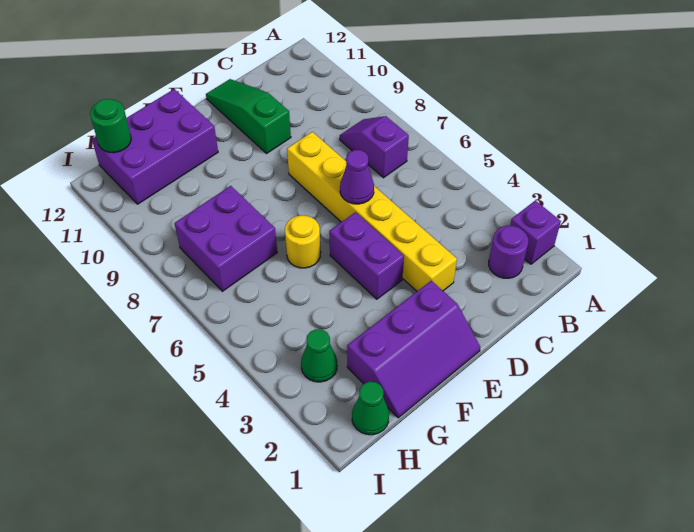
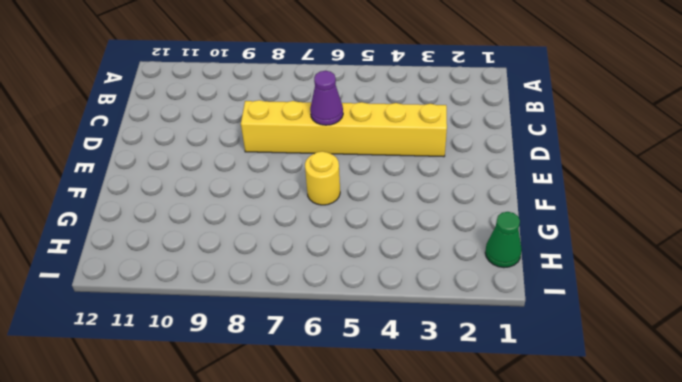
none -> purple 1x1 brick [510,200,561,264]
none -> purple 1x1 round brick [489,226,528,278]
none -> purple 1x2 slope [340,116,409,178]

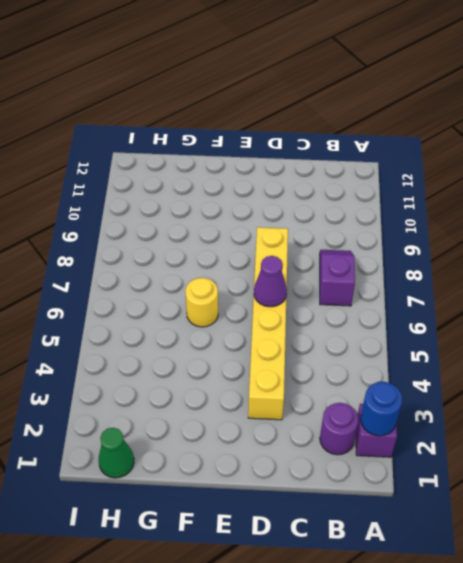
blue 1x1 round brick [360,382,402,436] -> none
none -> green 1x3 slope [206,79,291,154]
none -> purple 2x3 slope [347,281,480,418]
none -> purple 1x2 brick [329,212,404,299]

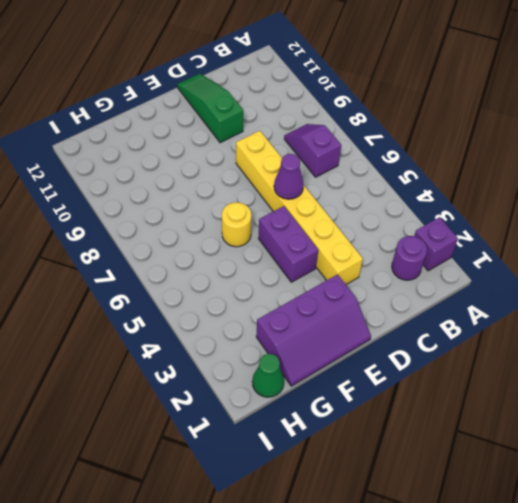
none -> purple 2x3 brick [92,89,218,204]
none -> purple 2x2 brick [175,186,277,291]
none -> green 1x1 cone [301,329,337,382]

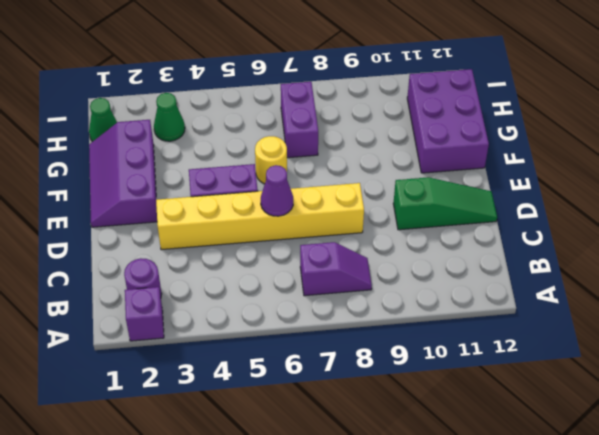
purple 1x2 brick [281,82,318,158] -> purple 2x2 brick [175,186,277,291]
none -> green 1x1 round brick [90,99,131,153]

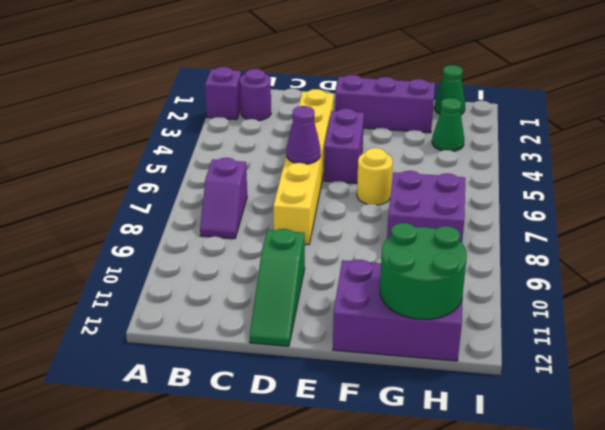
green 2x2 round brick [380,223,467,319] -> green 1x1 round brick [90,99,131,153]

